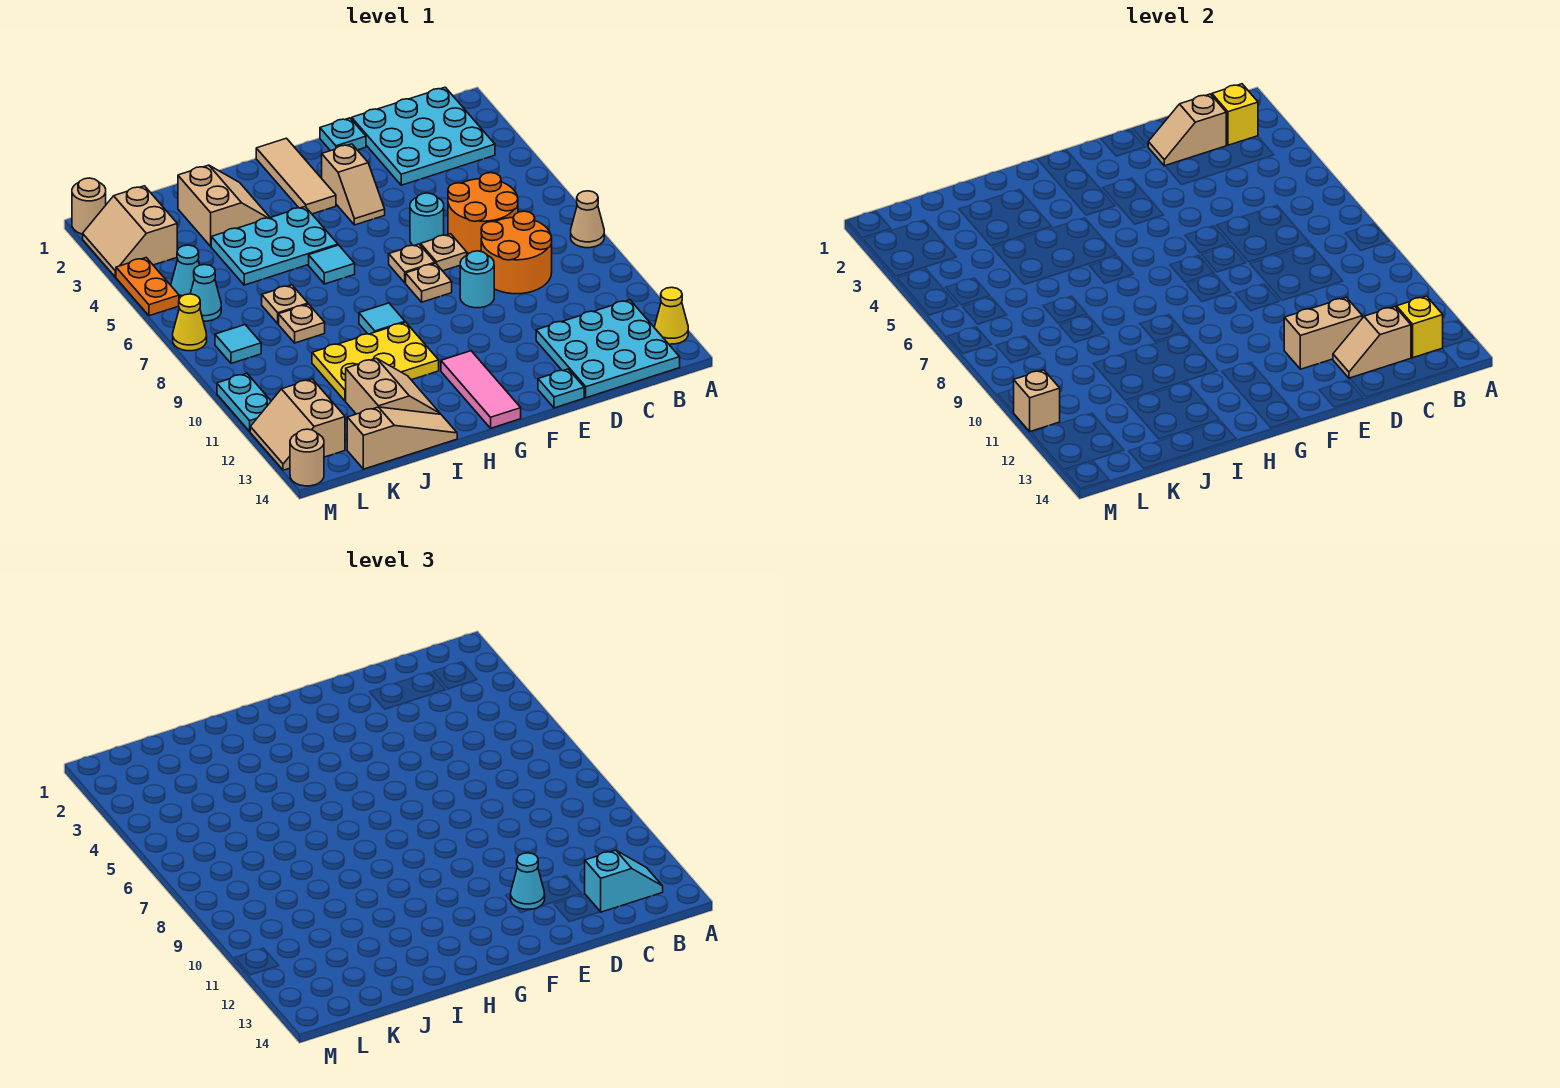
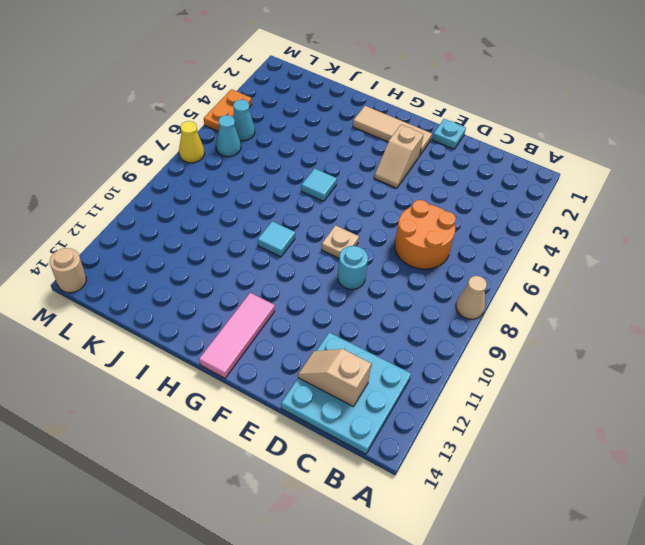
tan 1x3 tile [353,106,432,155] -> tan 1x3 tile turned to [256,138,336,214]
none -> yellow 1x1 cone [654,287,688,344]
none -> cyan 3x3 plate [352,87,495,185]
none -> orange 2x2 round brick [481,211,552,294]
none -> cyan 1x1 round brick [410,193,444,246]

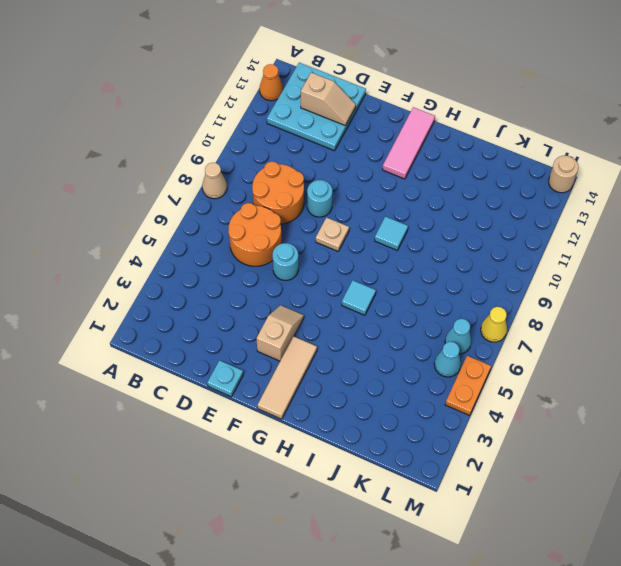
orange 1x1 cone [260,64,283,101] -> yellow 1x1 cone [654,287,688,344]
none -> cyan 3x3 plate [352,87,495,185]
none -> tan 1x1 plate [421,234,467,271]
none -> cyan 1x1 plate [538,369,584,408]
none -> tan 1x1 plate [389,244,435,283]

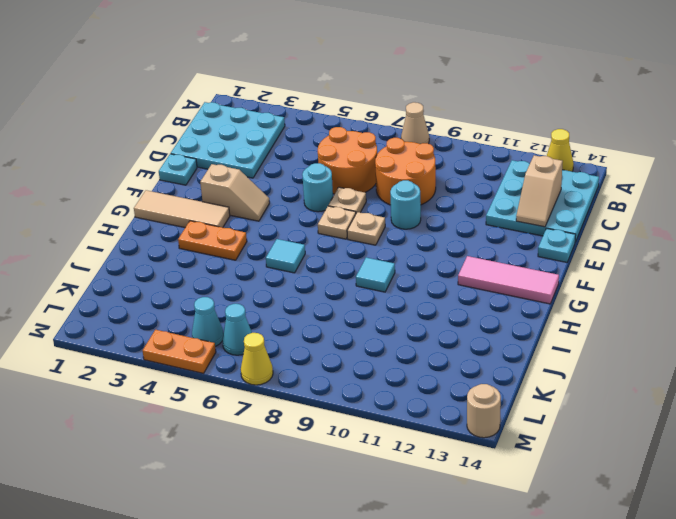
orange 1x2 plate [178,221,247,260] -> cyan 2x3 plate [211,207,338,285]
none -> yellow 2x3 plate [312,322,439,401]
none -> tan 2x2 slope [178,165,270,246]
none -> tan 2x2 slope [346,358,440,414]
none -> tan 1x3 slope [347,407,457,469]

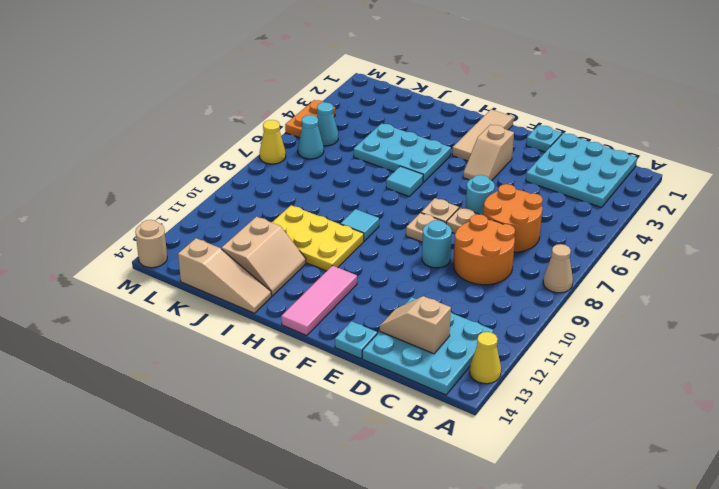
none -> tan 2x2 slope [178,165,270,246]
none -> tan 1x1 plate [262,285,308,324]
none -> tan 1x1 plate [279,304,325,343]
none -> tan 2x2 slope [83,186,177,277]

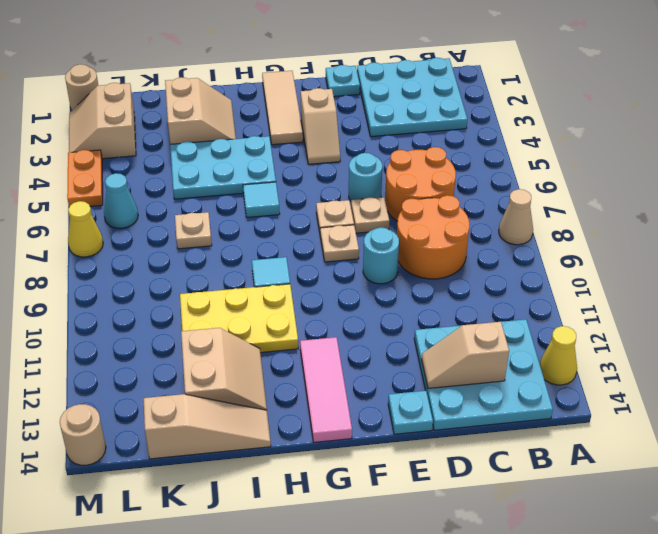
none -> tan 1x1 plate [279,304,325,343]
none -> cyan 1x1 cone [171,245,199,299]
none -> cyan 1x1 tile [215,325,261,363]
none -> tan 2x2 slope [250,379,345,470]

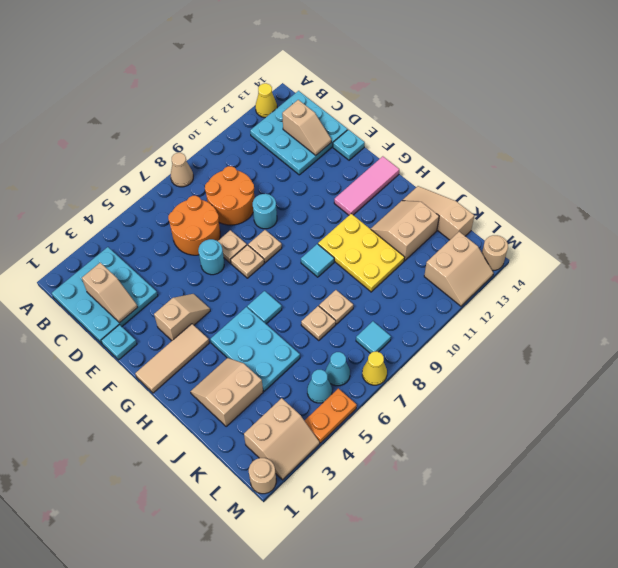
none -> cyan 1x2 plate [217,373,271,431]
none -> yellow 1x1 brick [1212,84,1258,145]
none -> yellow 1x1 brick [1397,296,1443,358]
none -> tan 1x2 brick [1284,297,1362,369]

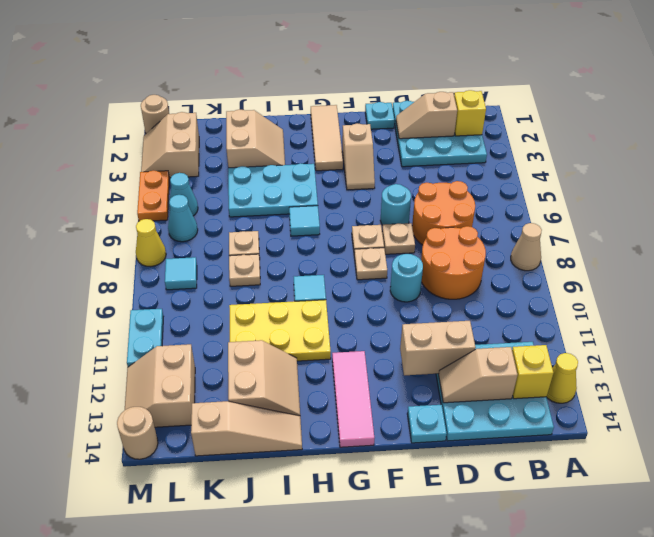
none -> tan 1x1 brick [1014,370,1060,431]
none -> cyan 1x2 slope [585,850,663,912]
none -> cyan 1x1 cone [511,853,545,910]

